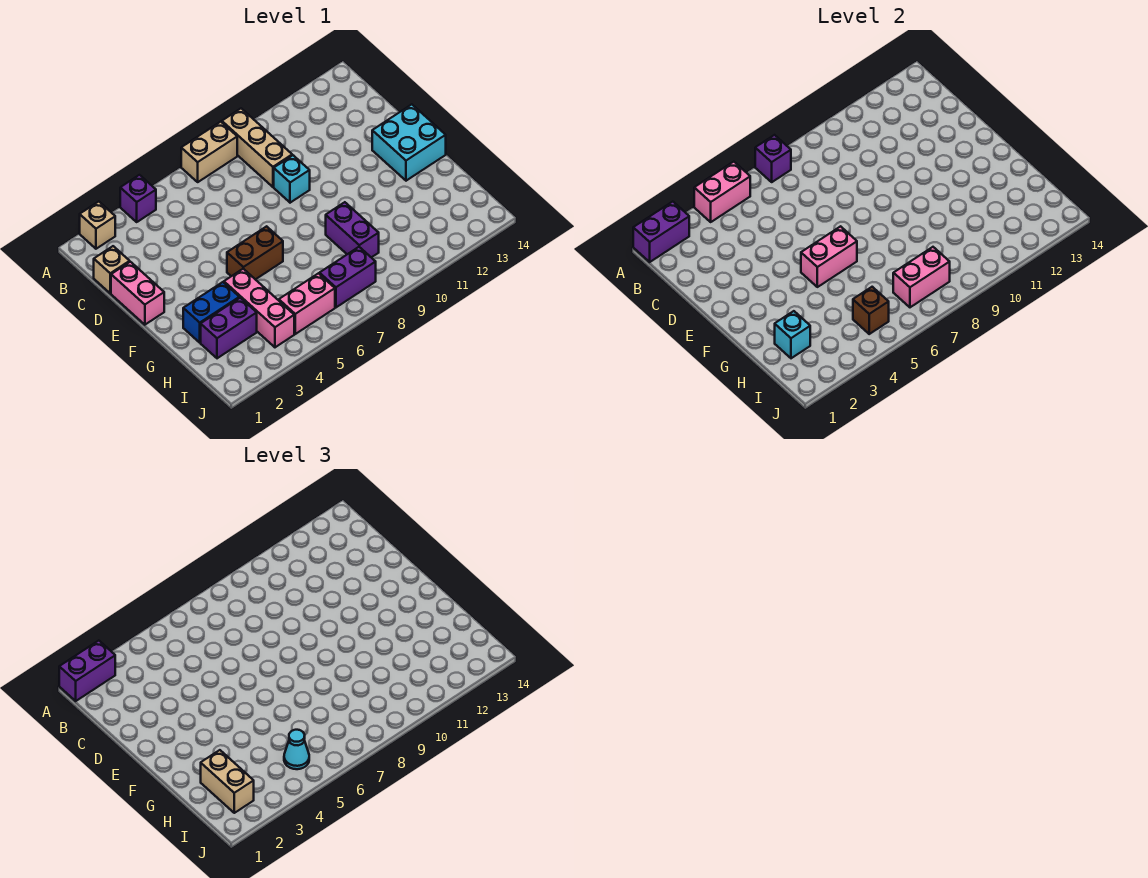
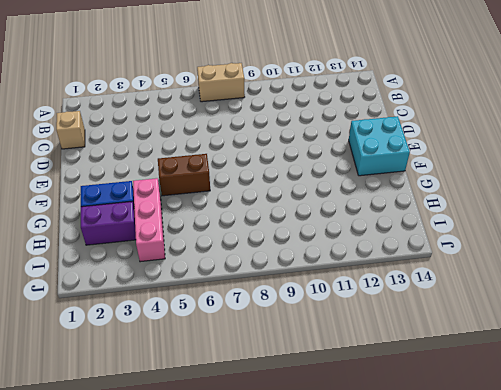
none -> tan 1x1 brick [80,202,115,249]
none -> purple 1x1 brick [120,175,156,222]
none -> tan 1x3 brick [222,108,292,187]

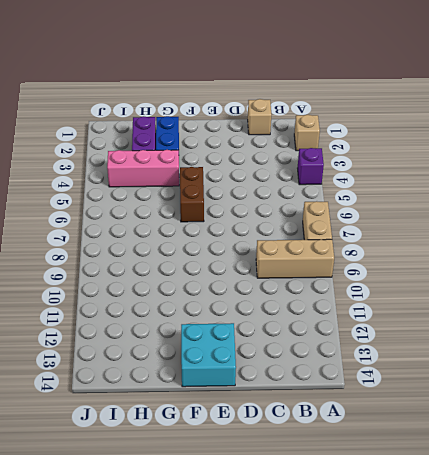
none -> pink 1x2 brick [111,262,164,325]
none -> cyan 1x1 brick [274,155,310,203]
none -> purple 1x2 brick [326,202,379,257]

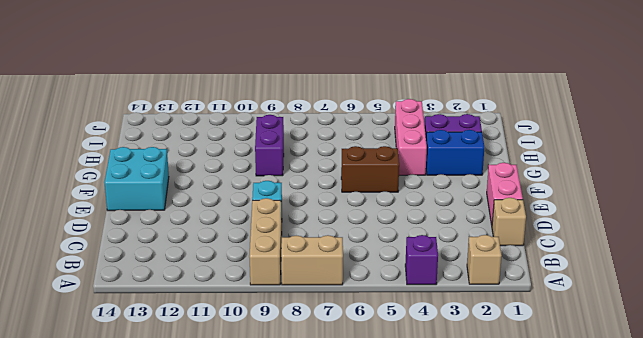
none -> pink 1x2 brick [279,273,335,334]
none -> purple 1x2 brick [319,247,376,307]
none -> purple 1x2 brick [633,202,689,262]

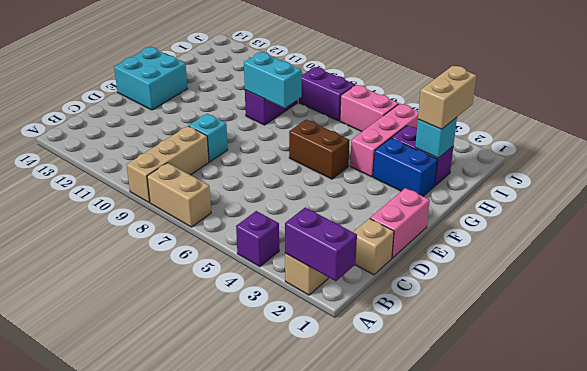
cyan 1x2 brick [244,52,301,108] -> none
none -> pink 1x2 brick [694,162,750,222]
none -> purple 1x1 brick [755,135,791,182]
none -> pink 1x2 brick [801,226,857,287]

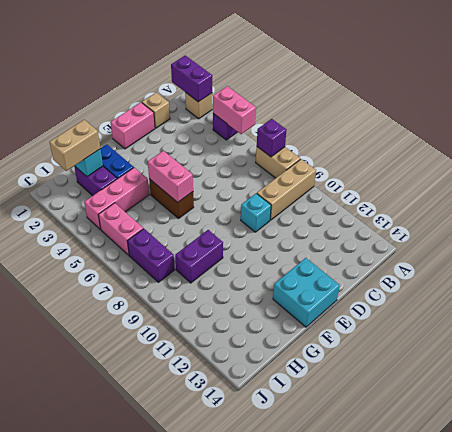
none -> brown 1x1 brick [853,287,889,334]
none -> pink 1x2 brick [893,247,950,307]
none -> purple 1x2 brick [59,641,115,701]

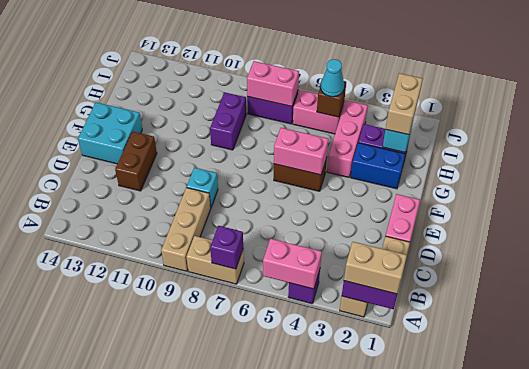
tan 1x2 brick [344,242,407,294] -> purple 1x2 brick [59,641,115,701]
brown 1x2 brick [115,132,157,191] -> none

